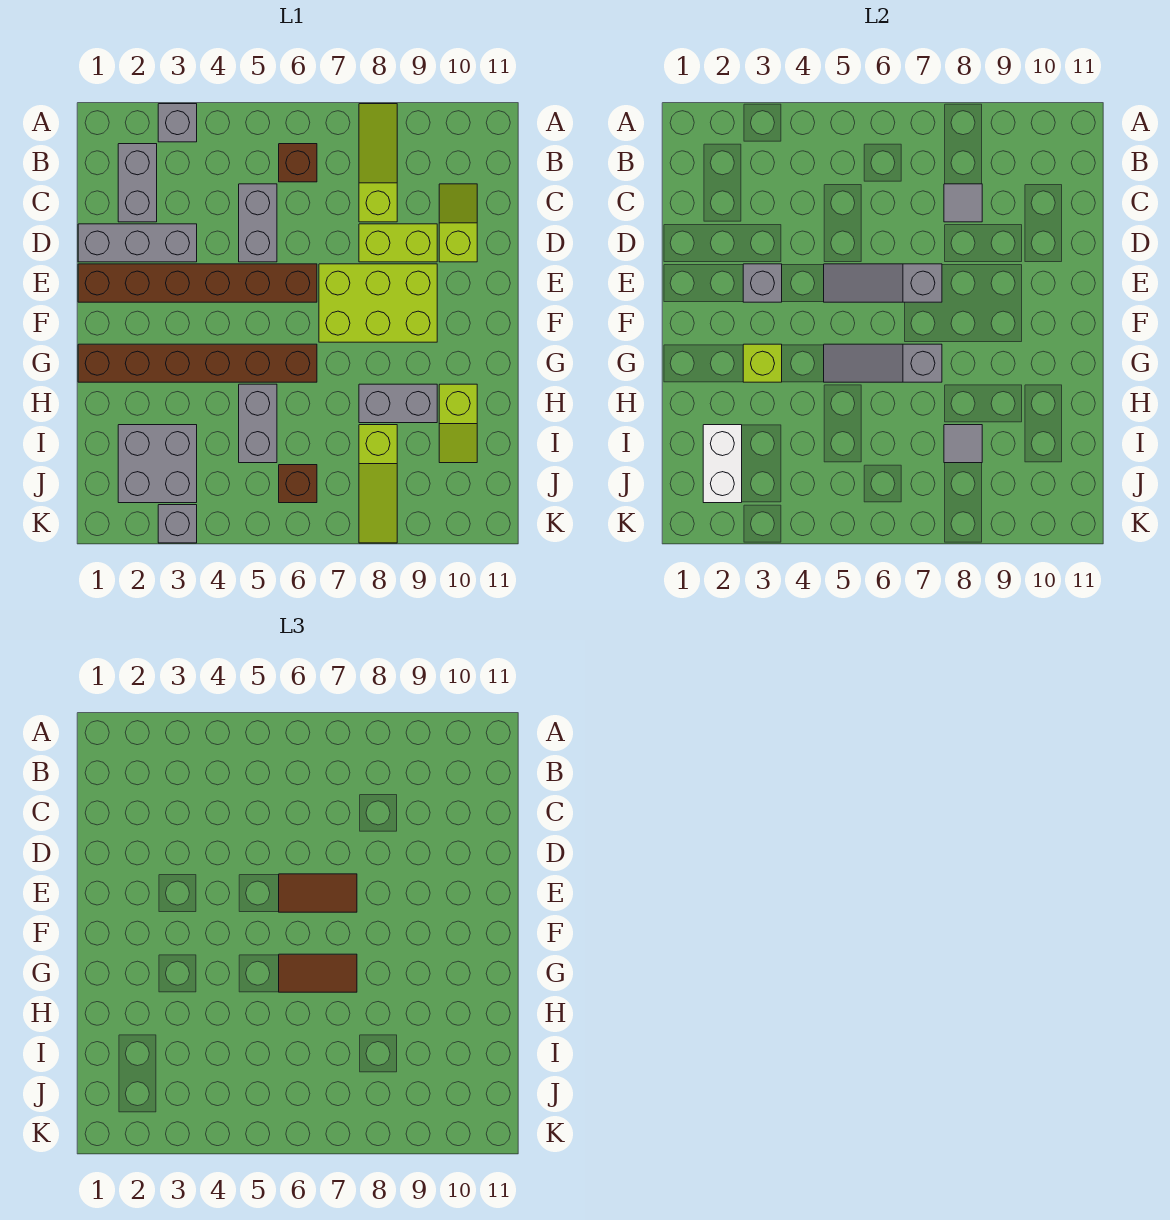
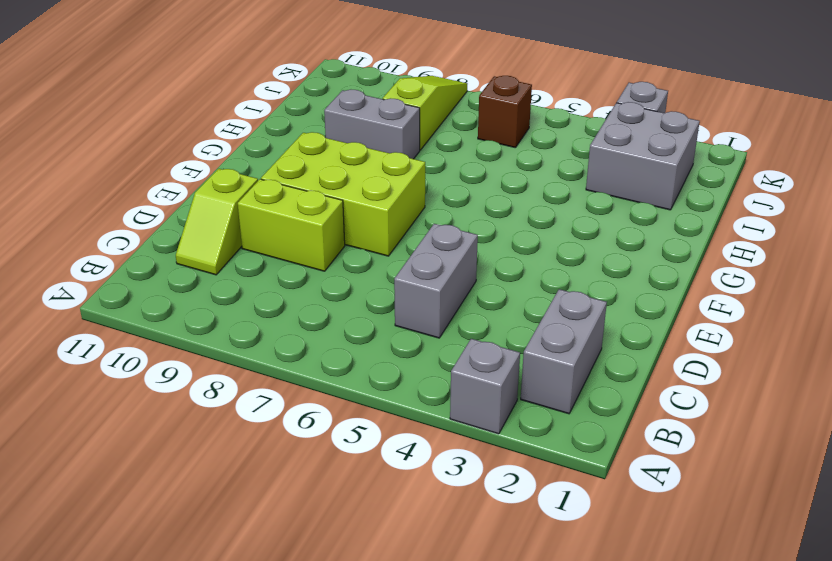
none -> lime 1x3 slope [359,104,397,222]
none -> brown 1x1 brick [279,144,317,182]
none -> grey 1x3 brick [78,224,197,262]

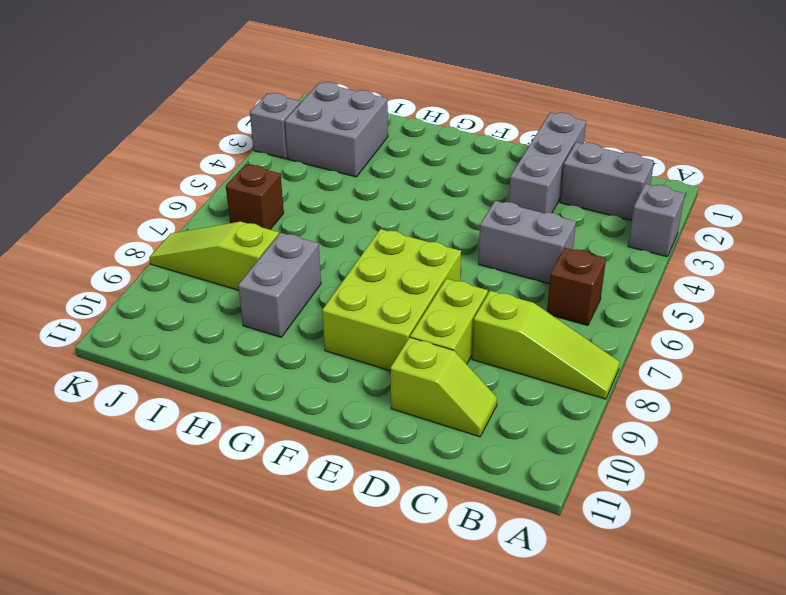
none -> brown 1x6 brick [78,264,317,302]
none -> brown 1x6 brick [78,344,317,382]
none -> grey 1x2 brick [239,384,277,463]

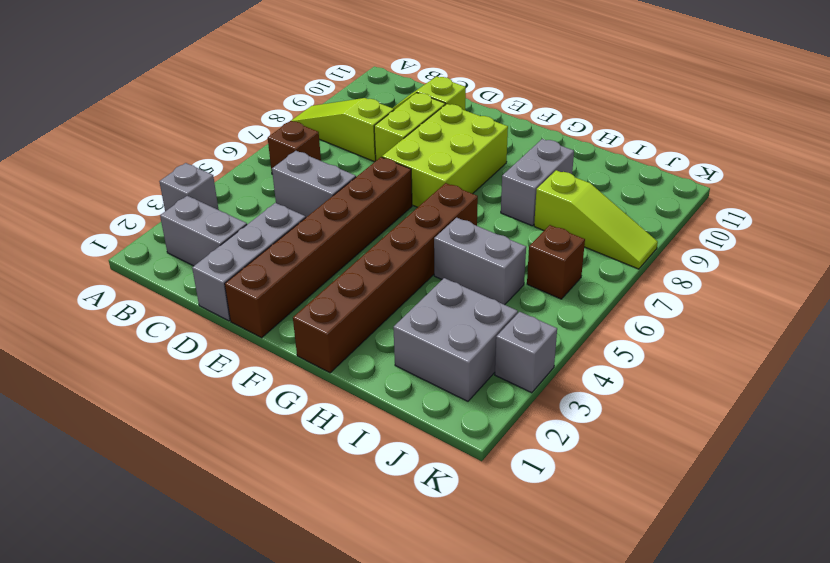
none -> lime 1x2 slope [439,384,477,463]
none -> grey 1x1 tile [944,184,982,222]
none -> grey 1x1 brick [743,264,782,302]

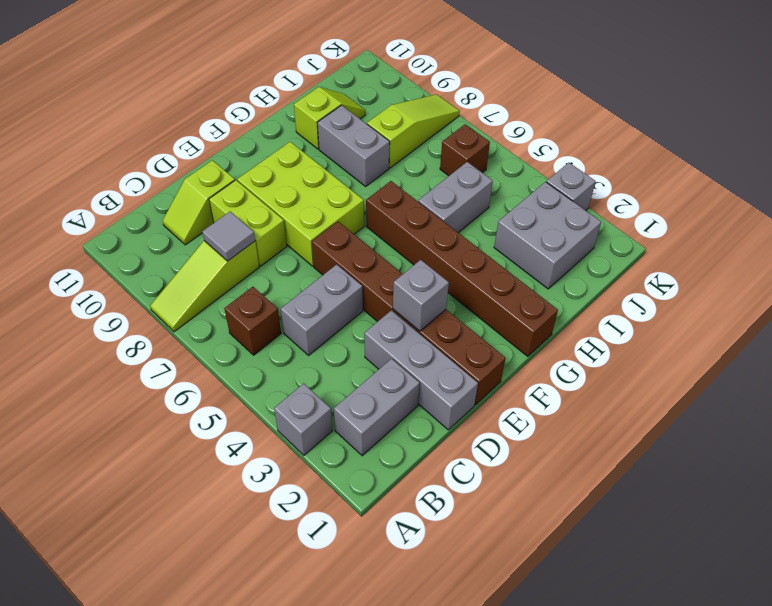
none -> grey 1x3 slope [824,264,942,302]
none -> lime 1x1 brick [743,344,782,382]
none -> grey 1x3 slope [824,344,942,382]

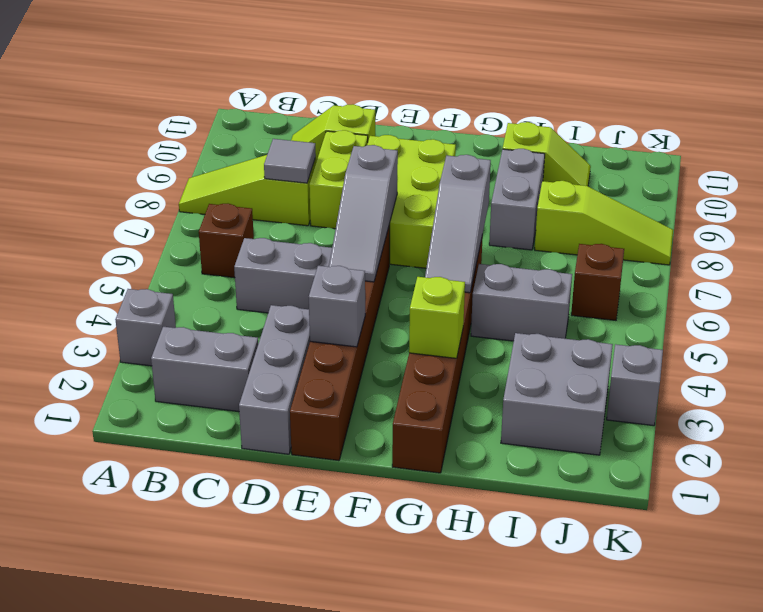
none -> white 1x2 brick [703,425,742,503]
none -> grey 1x1 tile [944,425,982,463]
none -> brown 1x2 tile [279,874,357,912]

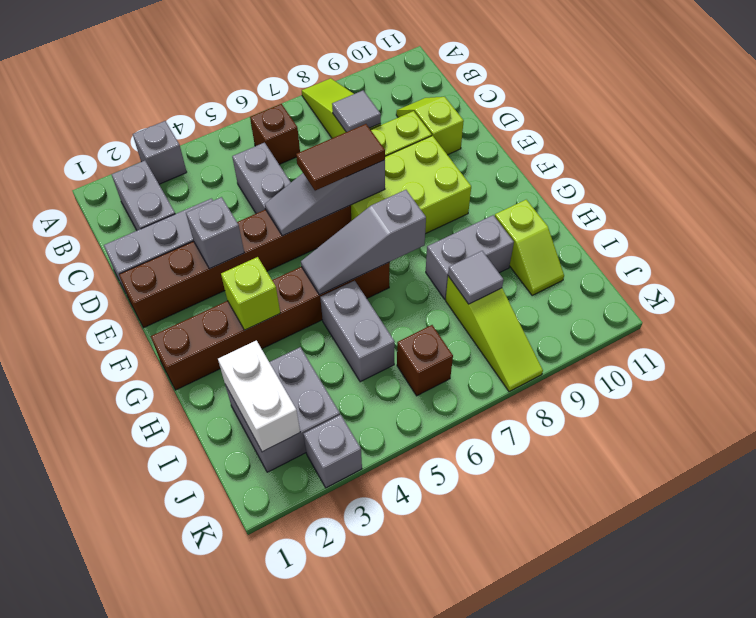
none -> brown 1x2 tile [279,954,357,992]

